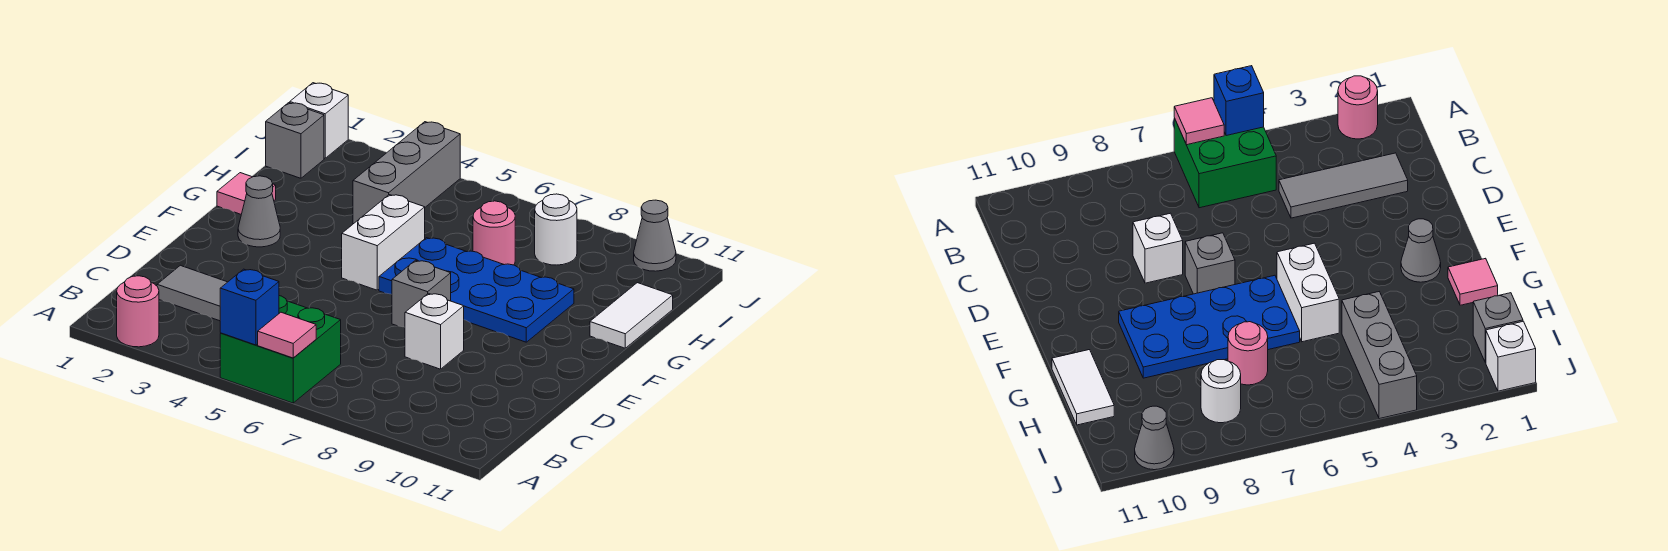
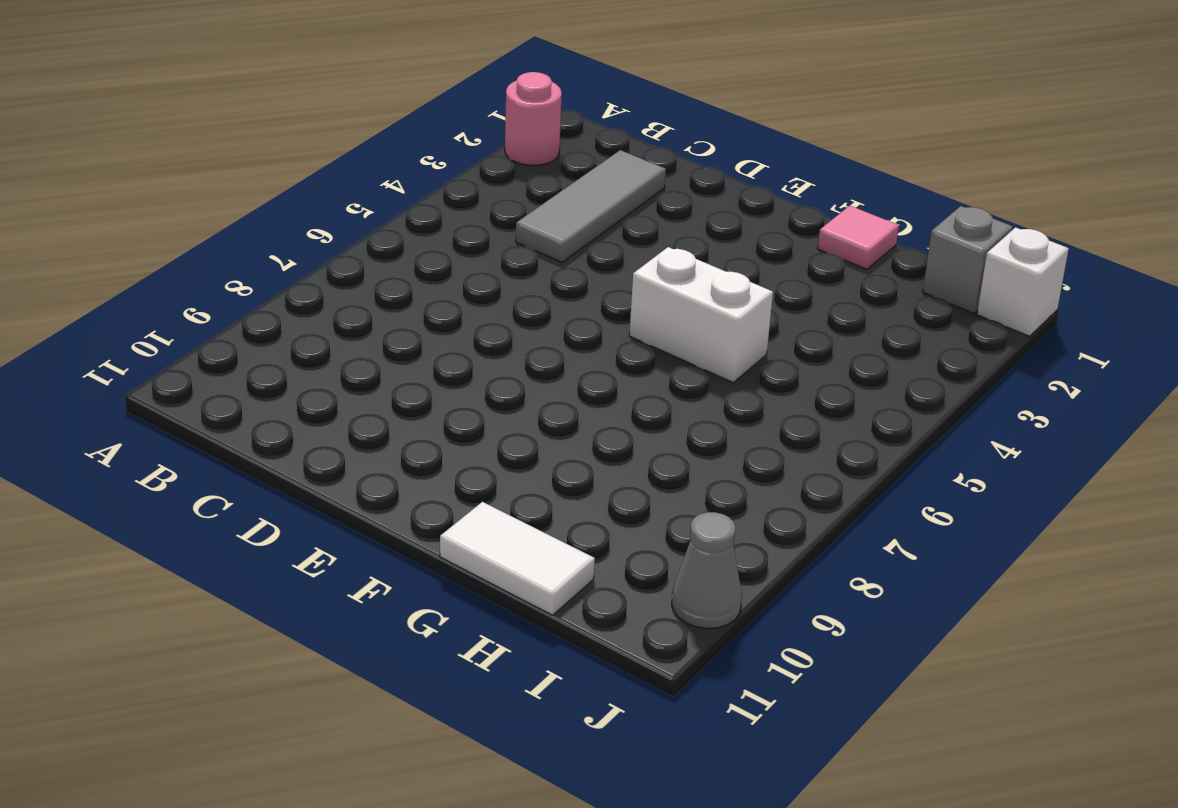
none -> green 2x2 brick [220,296,341,403]
none -> white 1x1 brick [405,293,464,369]
none -> grey 1x1 brick [392,260,451,327]

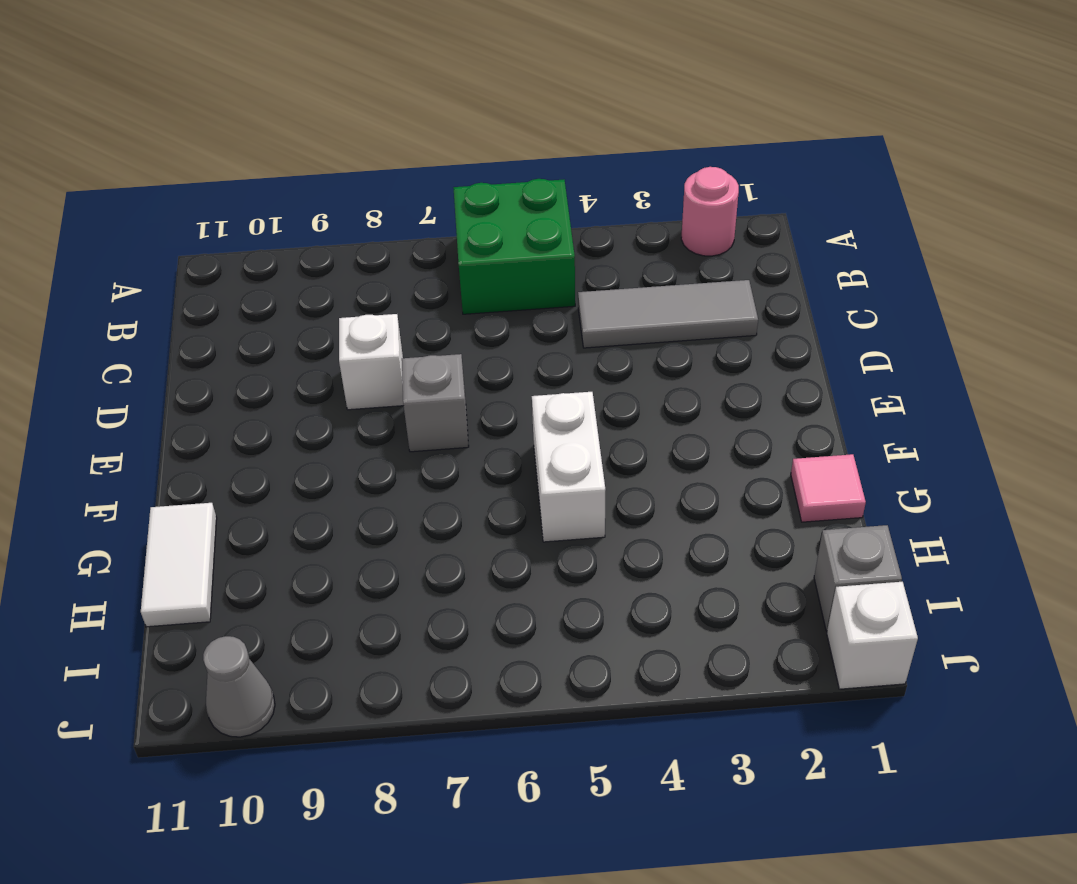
none -> grey 1x1 cone [238,176,280,247]
none -> blue 2x4 plate [379,238,574,342]
none -> grey 1x3 brick [353,122,460,224]

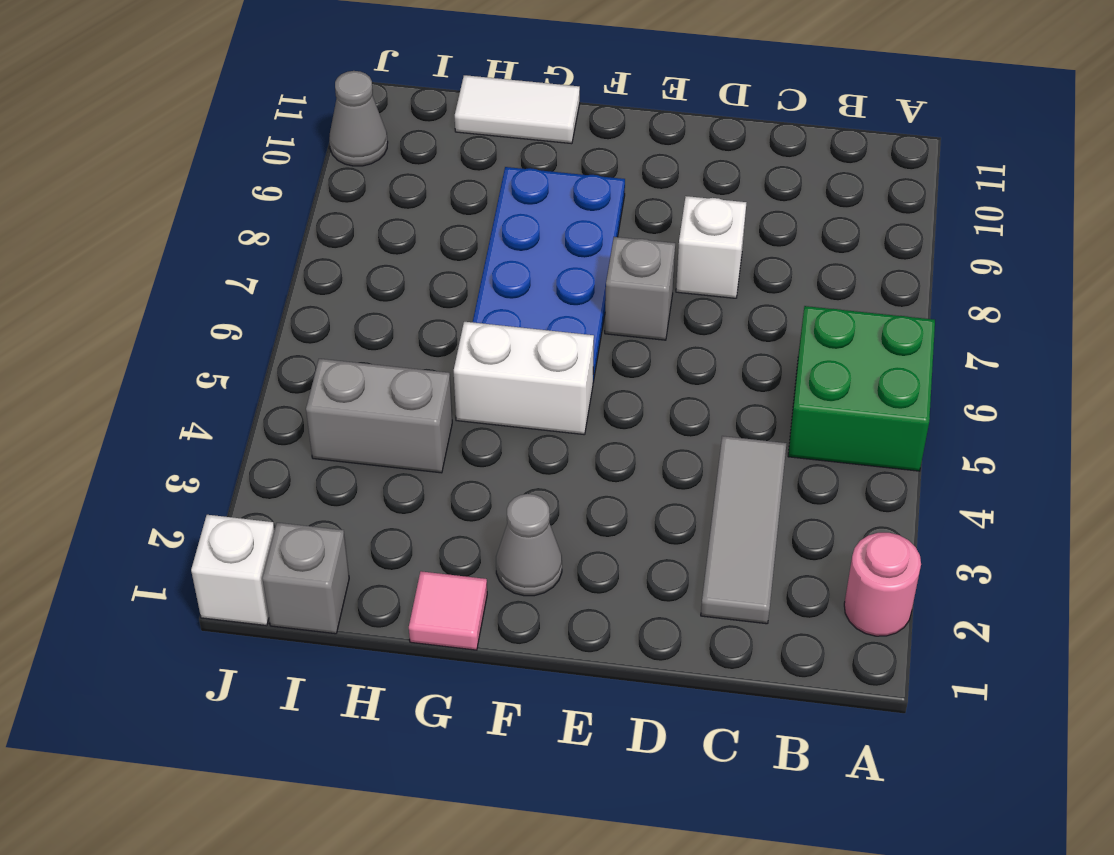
grey 1x2 brick [306,359,452,473] -> grey 1x3 brick [353,122,460,224]
none -> pink 1x1 round brick [473,201,515,265]
none -> white 1x1 round brick [535,194,577,265]
none -> blue 1x1 brick [220,269,279,345]

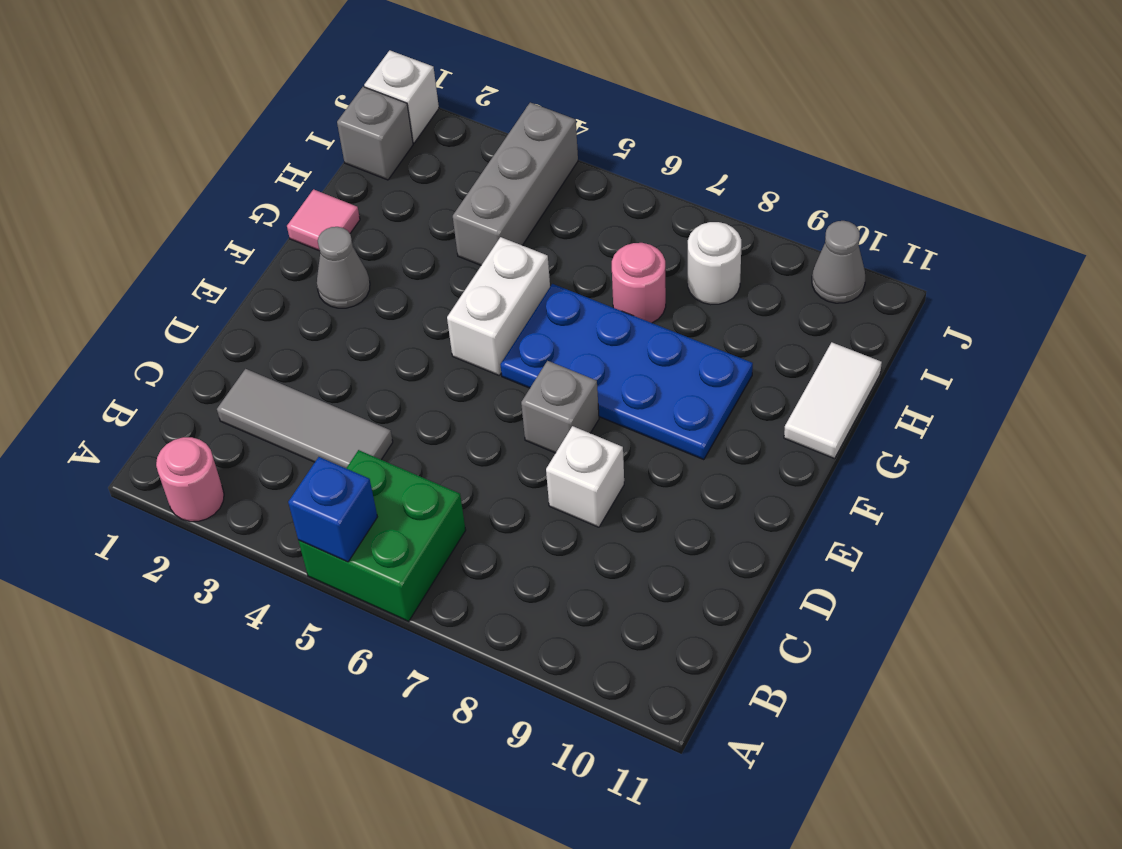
none -> pink 1x1 tile [258,312,316,358]

